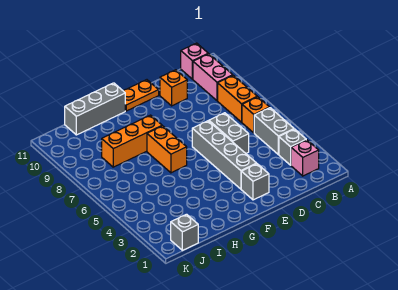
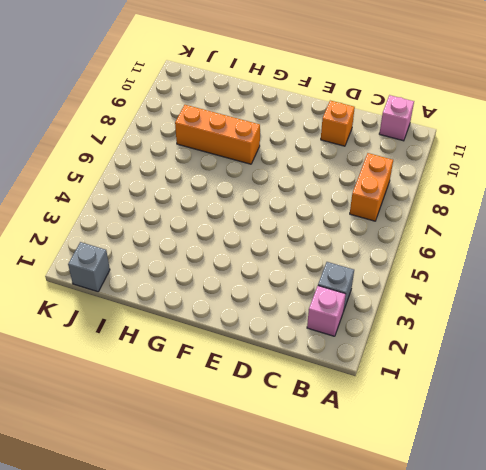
none -> grey 1x2 brick [254,108,294,154]
none -> orange 1x1 brick [242,97,270,133]
none -> pink 1x2 brick [193,54,233,101]

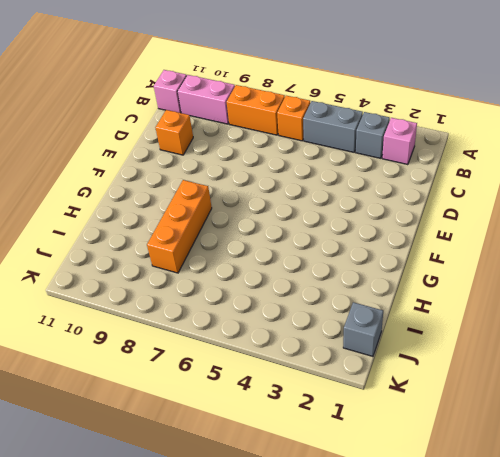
none -> grey 1x2 brick [209,113,249,153]
none -> grey 1x1 brick [241,164,269,200]
none -> grey 1x4 brick [192,121,257,189]

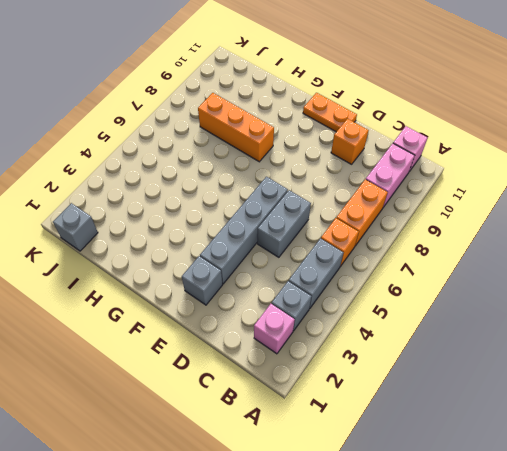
none -> orange 1x2 brick [147,126,187,173]
none -> grey 1x3 brick [65,83,125,135]

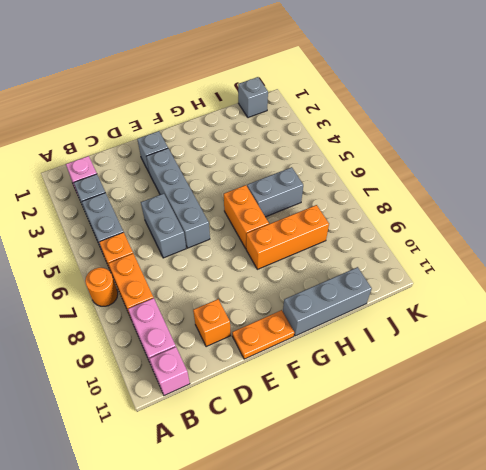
orange 1x1 round brick [85,268,118,306] -> none
grey 1x2 brick [247,167,303,217] -> none

